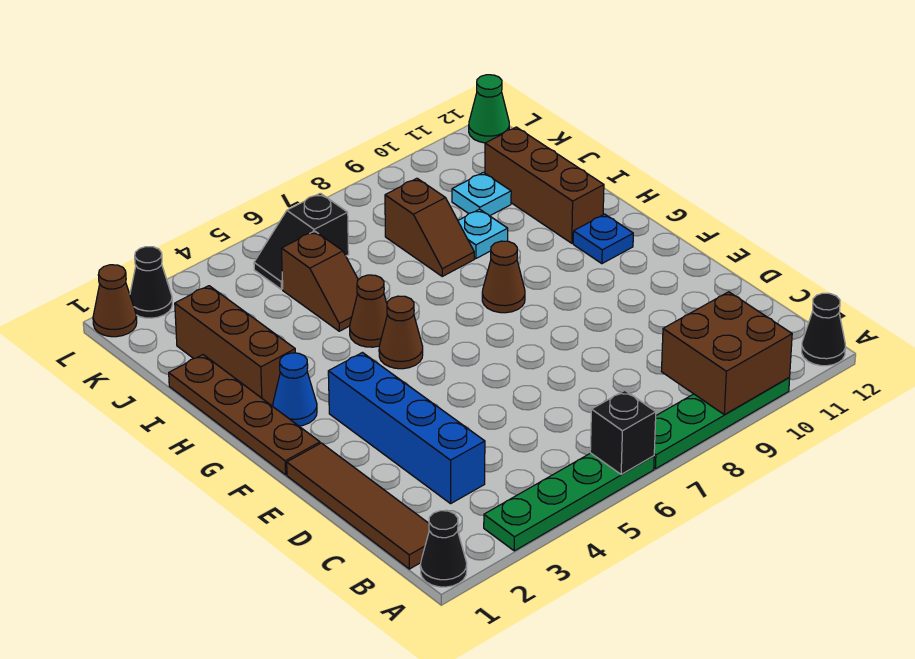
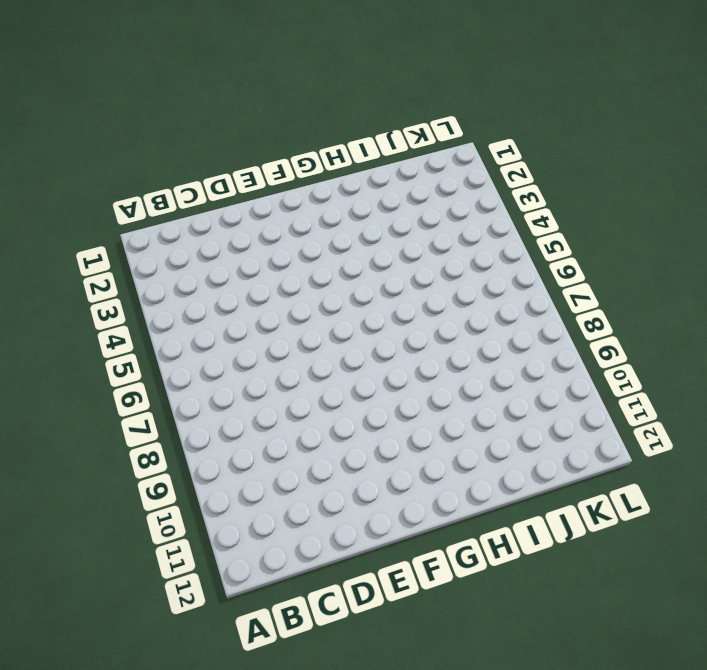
none -> black 1x1 cone [420,511,467,587]
none -> green 1x4 plate [484,453,654,551]
none -> green 1x4 plate [654,378,790,469]

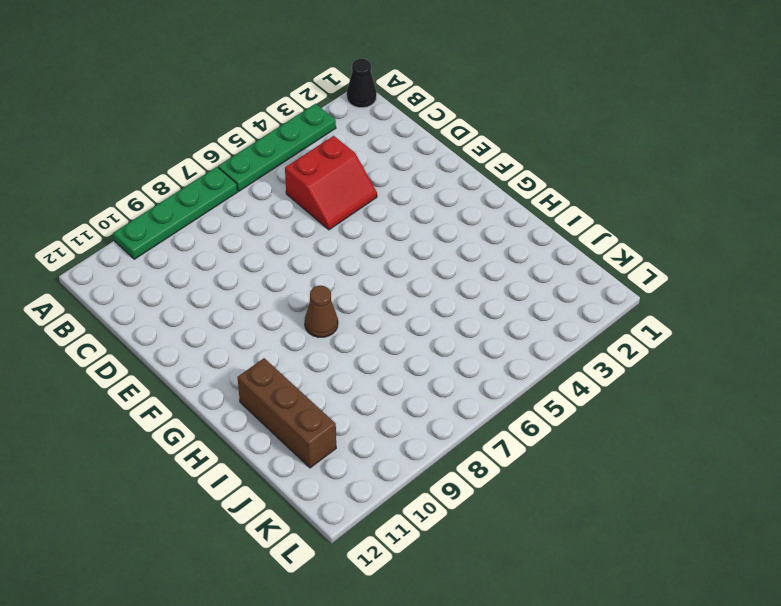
red 2x2 slope [285,136,377,230] -> none
none -> black 1x1 cone [802,293,845,366]
none -> brown 1x4 tile [287,443,429,569]
none -> blue 1x4 brick [328,353,485,504]

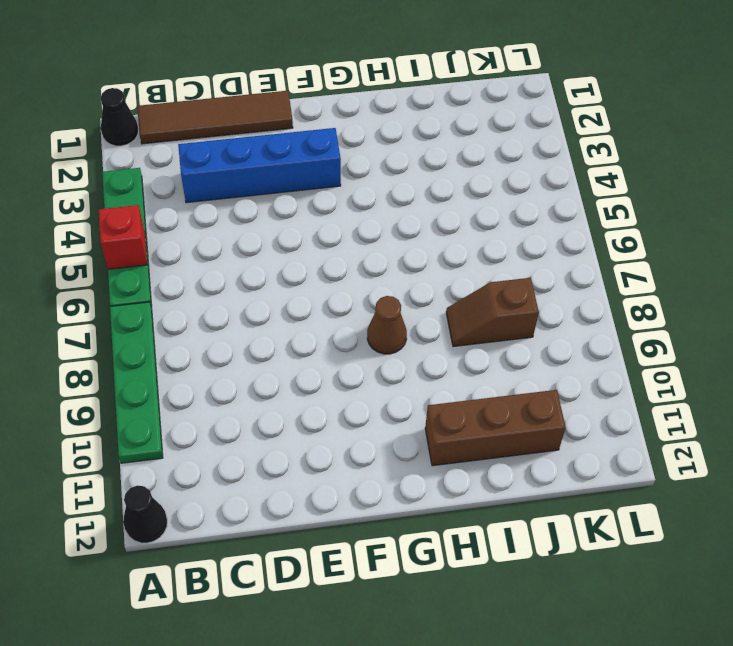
red 1x1 brick [99,205,147,269] -> none
none -> brown 1x4 plate [169,355,320,475]
none -> blue 1x1 cone [273,353,317,426]
none -> brown 1x1 cone [379,296,423,369]

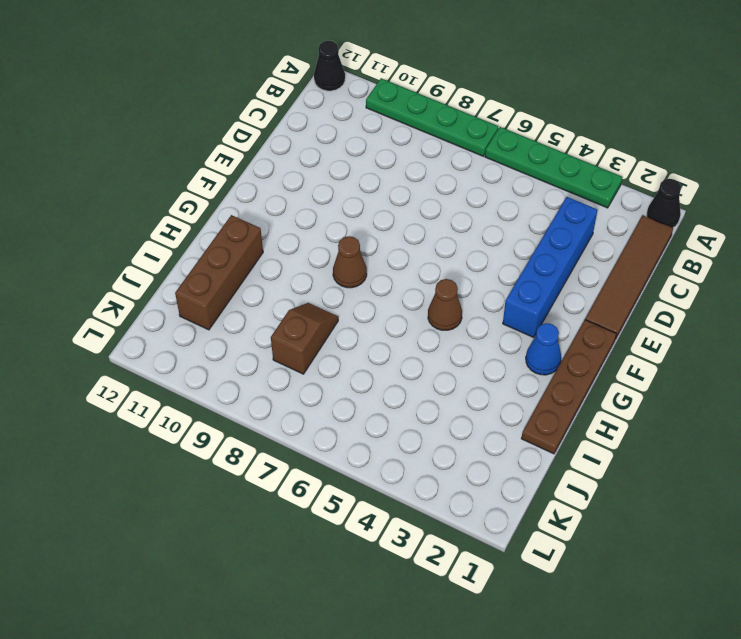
none -> blue 1x1 plate [573,214,633,264]
none -> brown 1x3 brick [175,286,295,405]
none -> brown 1x1 cone [350,275,387,347]

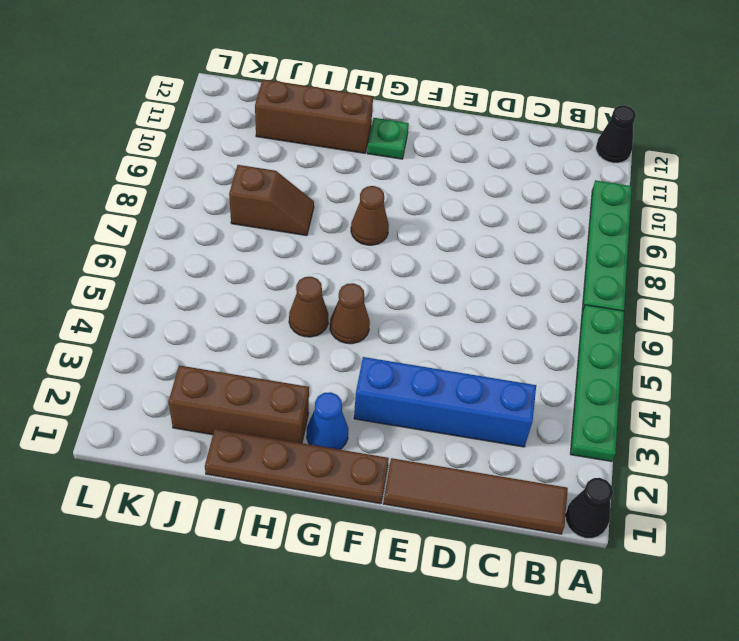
green 1x1 plate [367,118,409,159] -> blue 1x1 plate [573,214,633,264]
none -> brown 1x2 slope [282,231,358,331]
none -> cyan 1x1 plate [458,209,508,259]
none -> cyan 1x1 plate [452,172,511,216]

